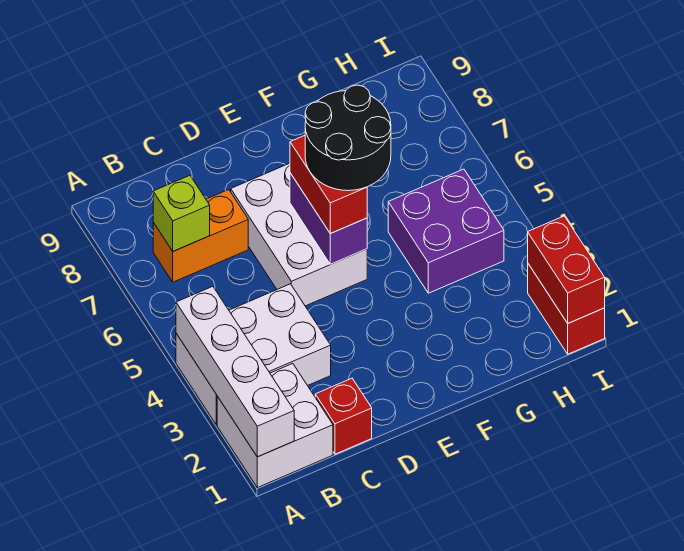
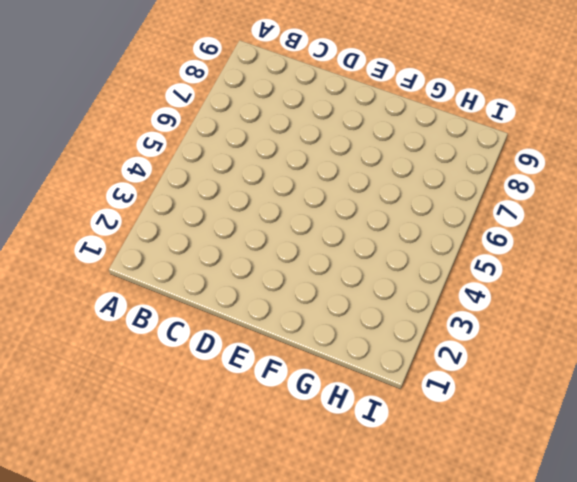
none -> white 2x2 brick [217,363,333,488]
none -> white 2x3 brick [176,284,331,425]
none -> orange 1x2 brick [153,190,248,282]

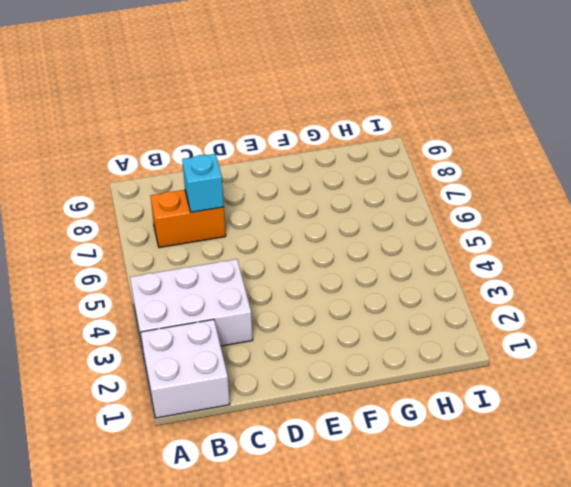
cyan 1x1 brick [182,154,224,212] -> none
none -> red 1x1 brick [315,378,372,454]
none -> white 2x3 brick [231,163,367,306]
none -> purple 2x2 brick [388,169,504,293]

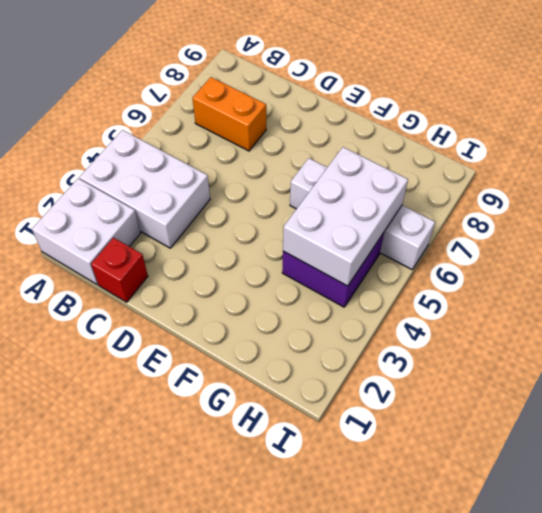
white 1x4 brick [290,158,435,270] -> white 1x4 brick turned to [176,286,294,457]
white 2x3 brick [283,147,408,286] -> white 2x3 brick moved to [231,163,367,306]
none -> red 1x2 brick [528,264,605,354]
none -> lime 1x1 brick [153,175,210,251]
none -> purple 1x2 brick [290,173,367,264]

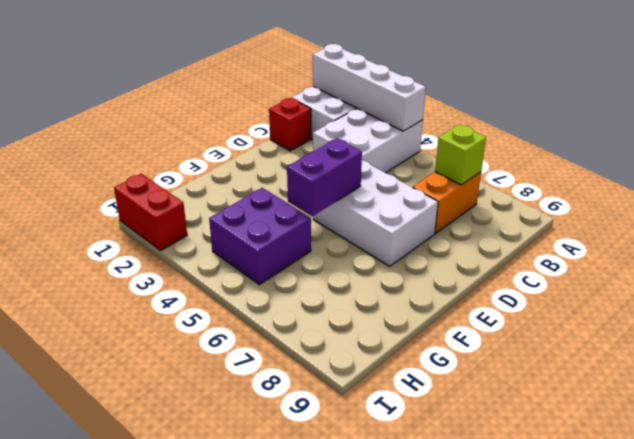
purple 1x2 brick [287,138,362,216] -> purple 1x2 brick turned to [290,173,367,264]
none -> red 1x2 brick [528,216,605,323]
none -> red 1x2 brick [290,136,367,234]
none -> black 2x2 round brick [305,85,391,191]

